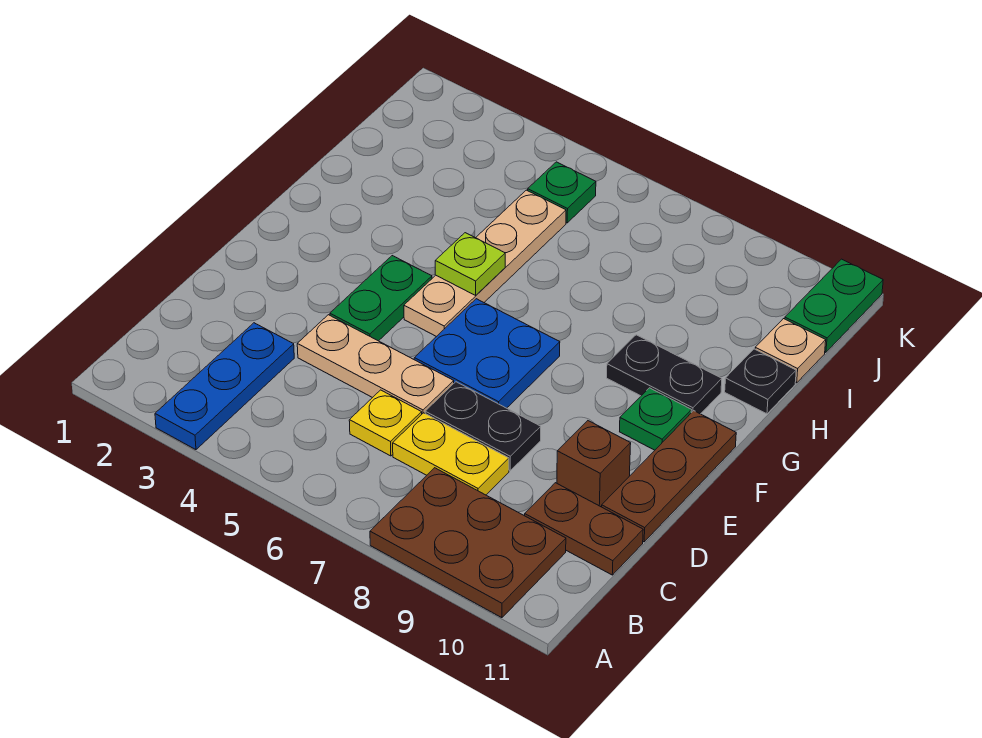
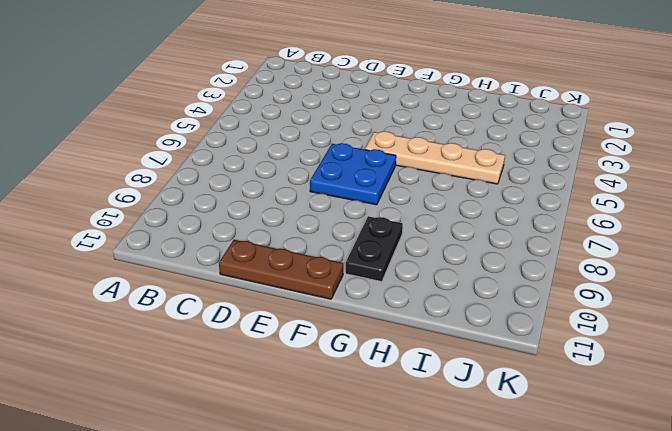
none -> blue 1x3 plate [155,323,294,450]
none -> brown 2x3 plate [370,468,566,618]
none -> yellow 1x1 plate [349,390,422,456]

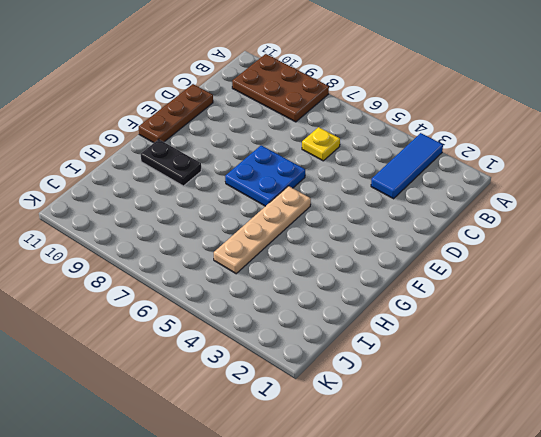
blue 1x3 tile [371,133,443,199] -> blue 1x3 plate [155,323,294,450]
none -> yellow 1x2 plate [393,413,509,495]
none -> brown 1x2 plate [525,483,643,575]
none -> tan 1x3 plate [297,315,454,414]

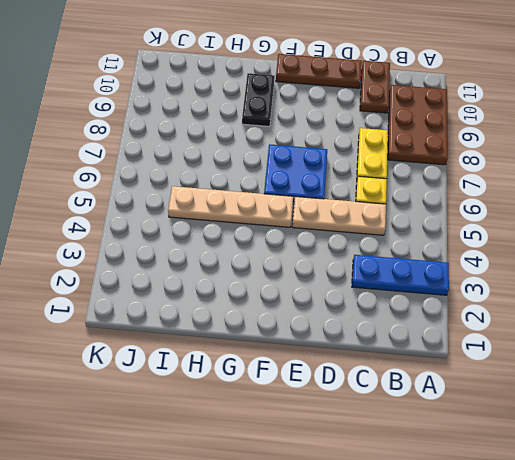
tan 1x3 plate [292,197,386,235] -> tan 1x3 plate turned to [297,315,454,414]
none -> black 1x2 plate [425,382,541,471]
none -> brown 1x1 brick [557,421,631,507]
none -> green 1x2 plate [330,256,432,341]

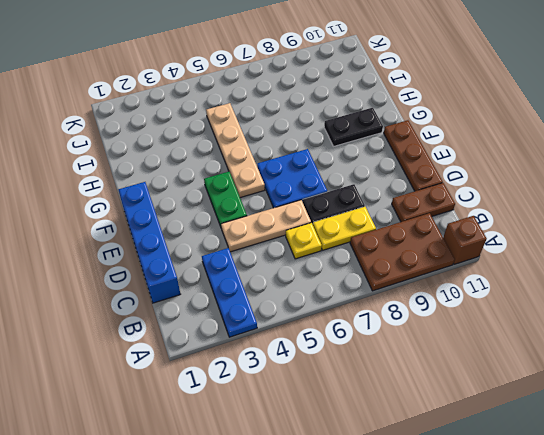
brown 1x1 brick [443,216,487,264] -> brown 1x1 brick moved to [557,421,631,507]
blue 1x4 brick [119,182,180,303] -> none
none -> green 1x1 plate [620,388,691,450]
none -> black 1x1 plate [725,349,796,414]
none -> tan 1x1 plate [755,319,826,383]

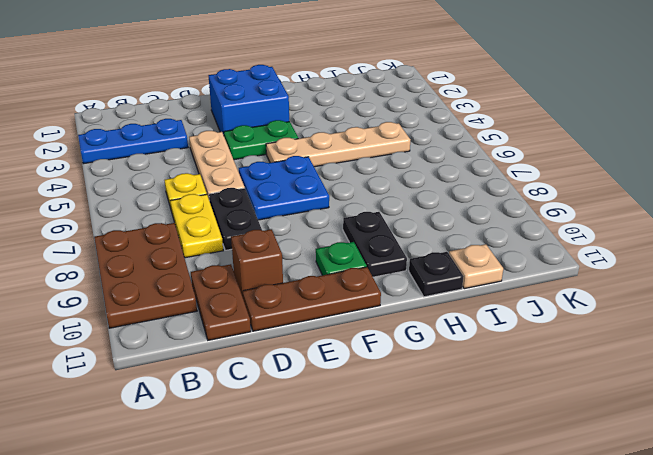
blue 2x2 brick [209,65,289,135] -> none
none -> green 1x1 plate [528,162,596,223]
none -> green 1x2 plate [785,259,883,352]
none -> lime 1x1 plate [435,233,505,295]

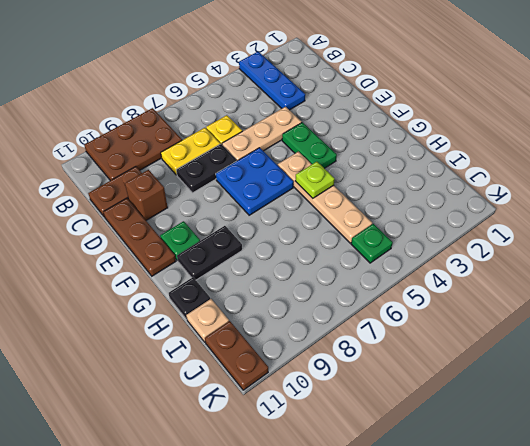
brown 1x2 plate [205,321,268,390] -> green 1x2 plate [785,259,883,352]

